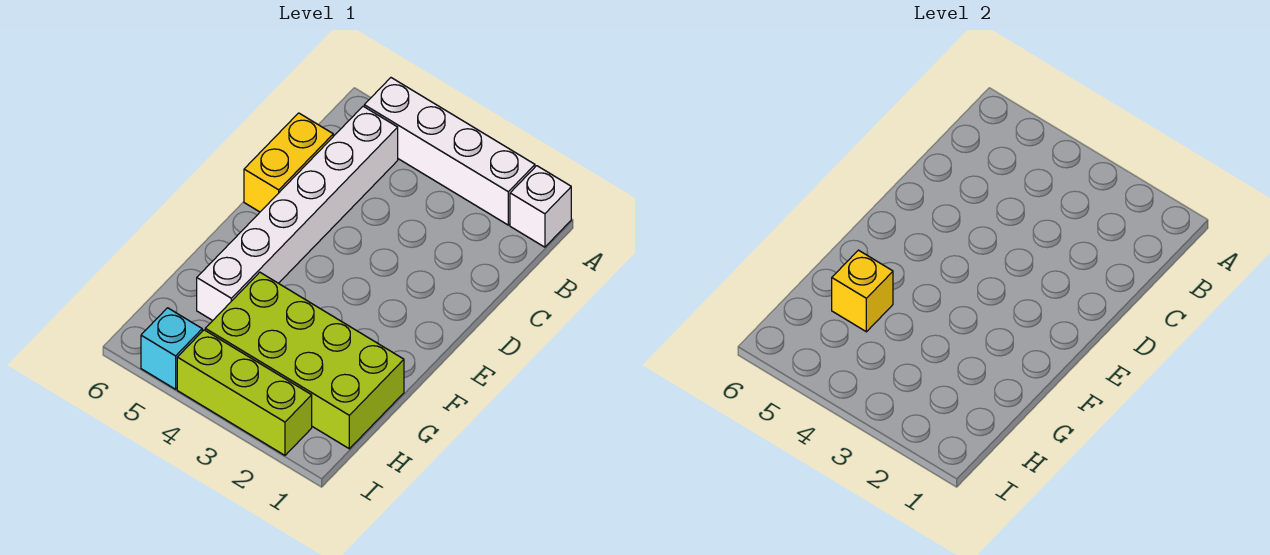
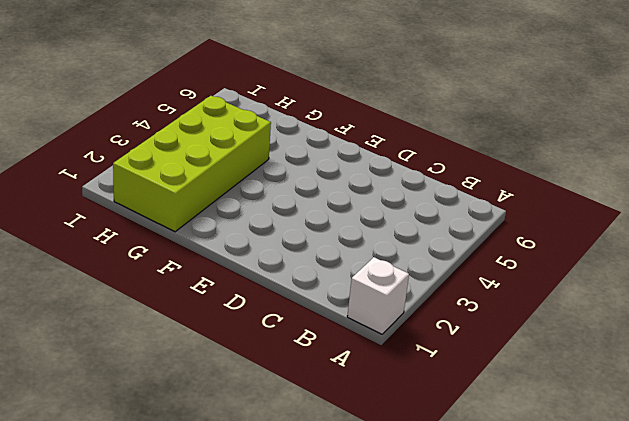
none -> white 1x4 brick [364,78,535,225]
none -> white 1x6 brick [197,106,398,320]

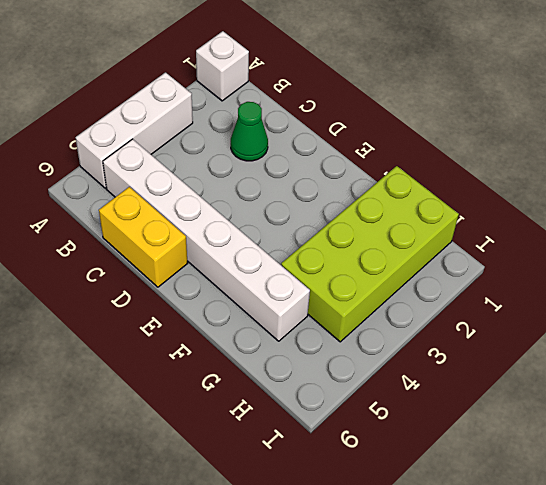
white 1x3 brick [76,73,193,188] -> white 1x4 brick [364,78,535,225]
green 1x1 cone [231,102,268,161] -> none
none -> lime 1x3 brick [177,330,312,455]
none -> cyan 1x1 brick [141,308,202,389]

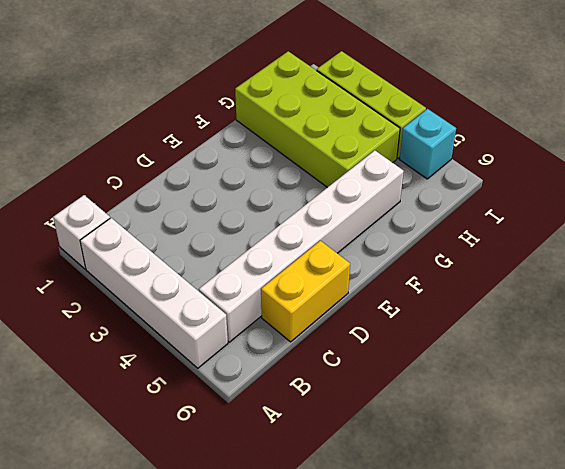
none -> yellow 1x1 brick [832,250,893,332]

